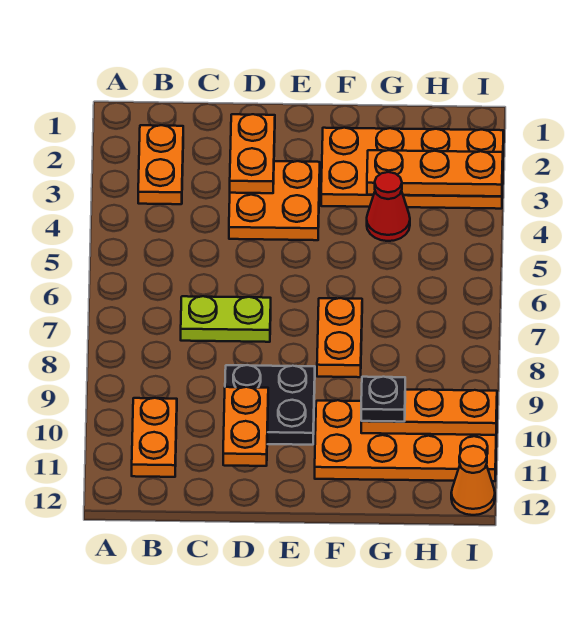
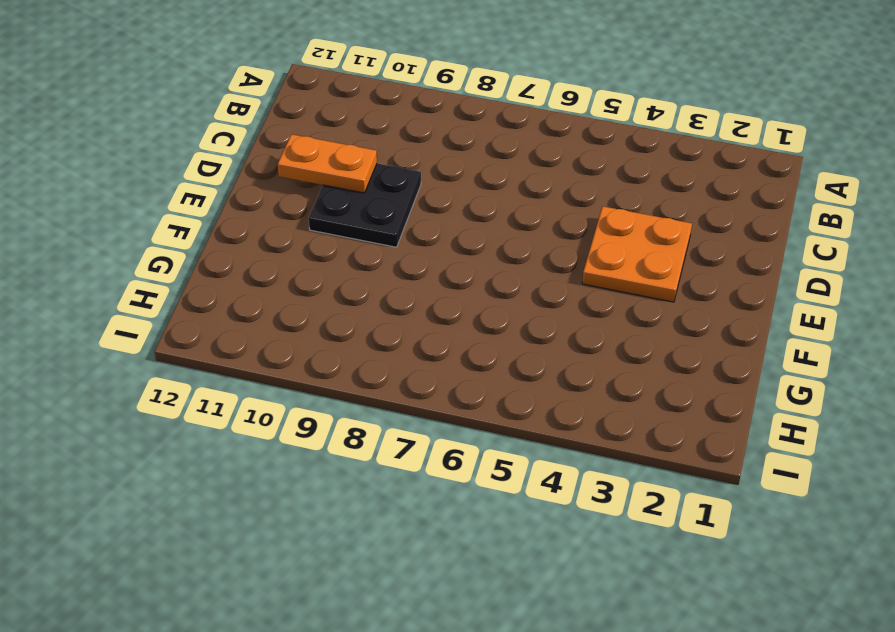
none -> orange 1x2 plate [138,125,183,204]
none -> orange 1x2 plate [132,398,177,477]
none -> lime 1x2 plate [181,296,271,342]

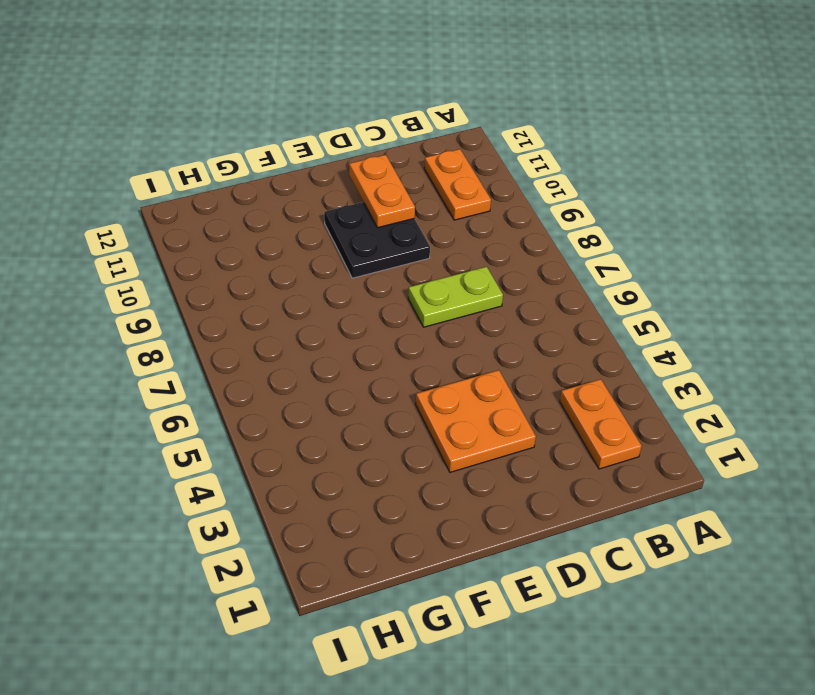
none -> orange 2x4 plate [321,128,504,209]
none -> orange 1x2 plate [317,298,362,377]
none -> orange 2x4 plate [315,400,497,481]

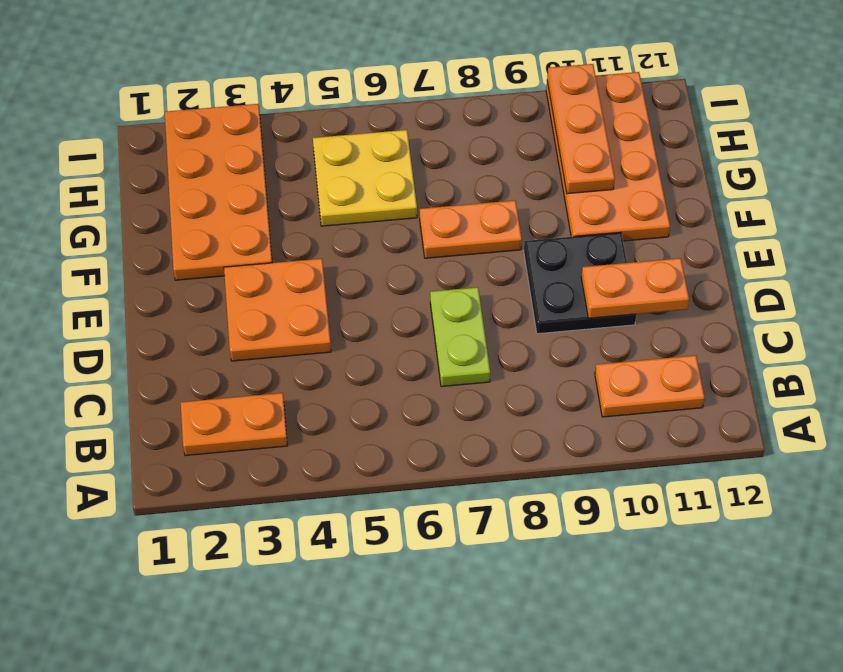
yellow 2x2 plate [313,130,417,226] -> none
none -> red 1x1 cone [367,172,410,241]
none -> orange 1x1 cone [451,446,495,515]
none -> orange 1x2 plate [230,114,275,193]

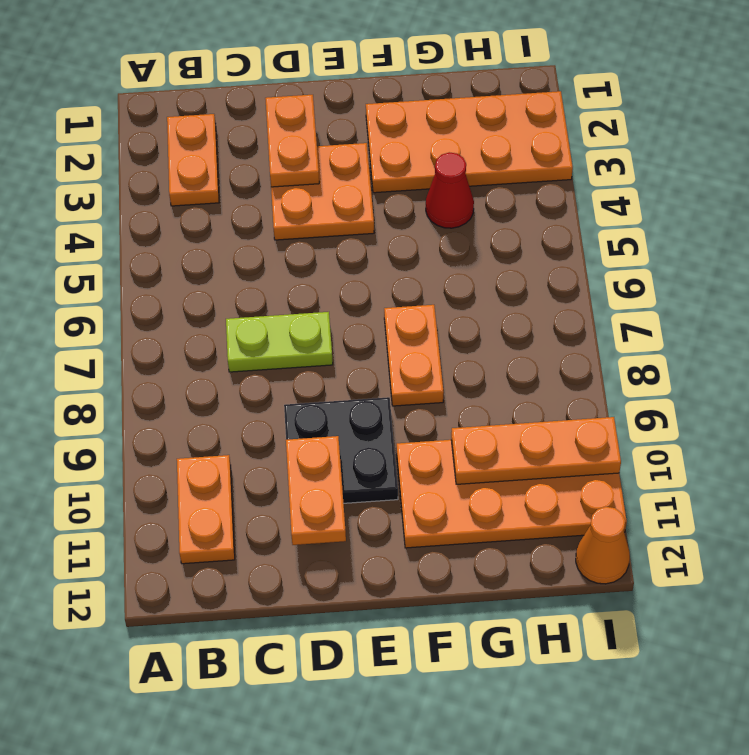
none -> orange 1x3 plate [367,150,503,196]
none -> black 1x1 plate [361,377,405,422]

